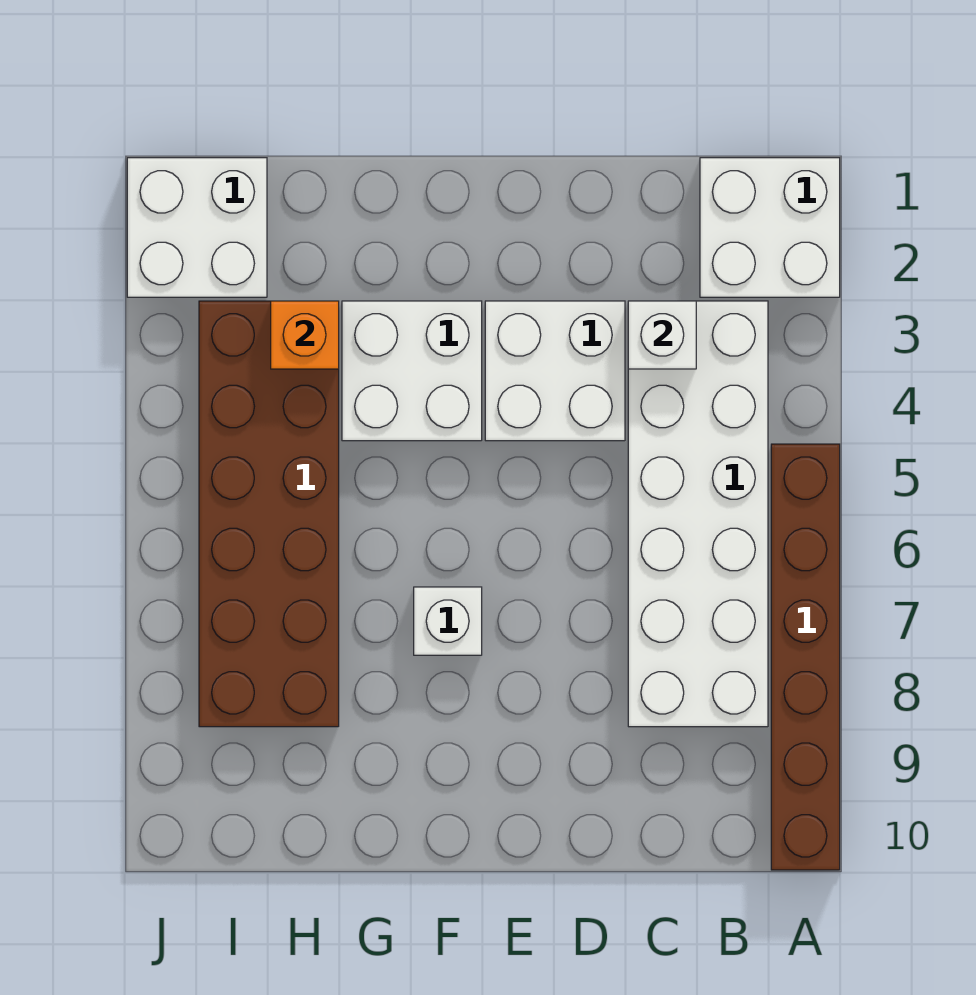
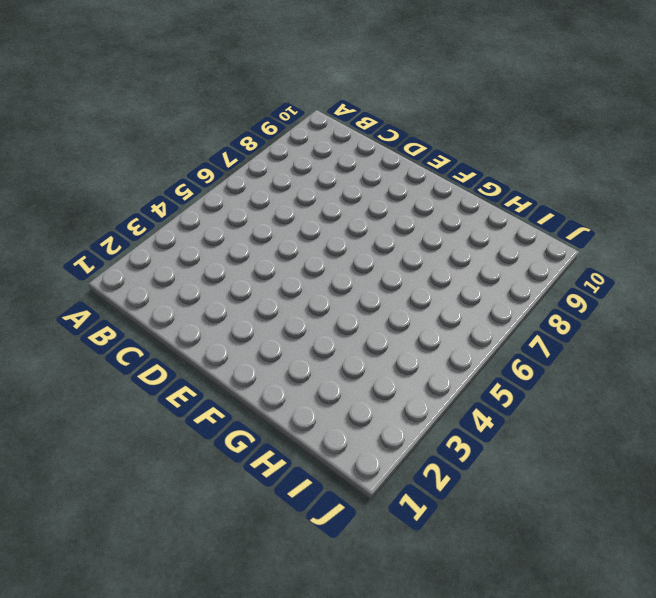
none -> white 2x2 brick [700,158,840,297]
none -> brown 1x6 brick [771,444,840,870]

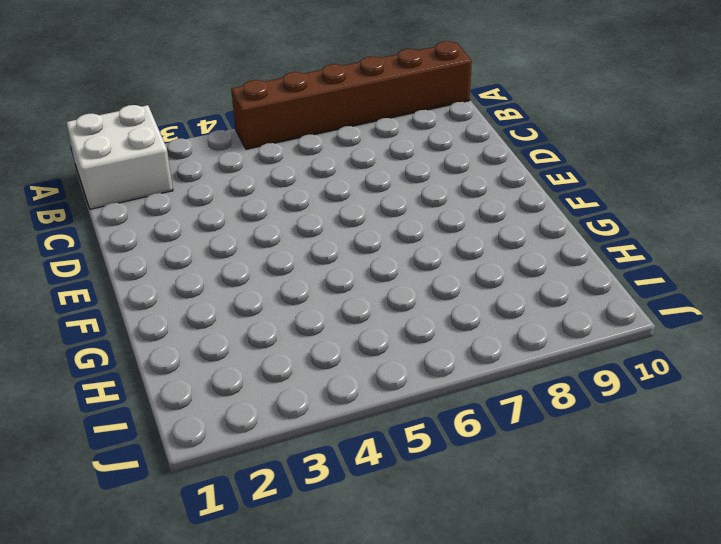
none -> white 2x6 brick [628,301,768,727]
none -> white 2x2 brick [485,301,625,441]

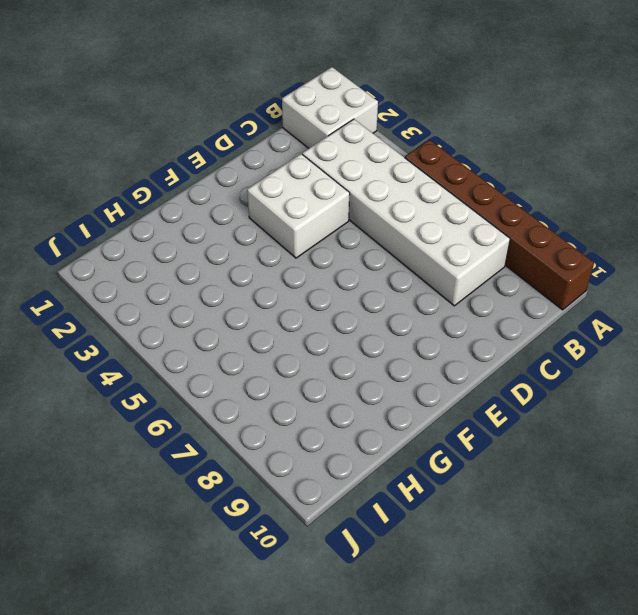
none -> white 2x2 brick [342,301,482,441]
none -> white 1x1 brick [414,587,482,655]

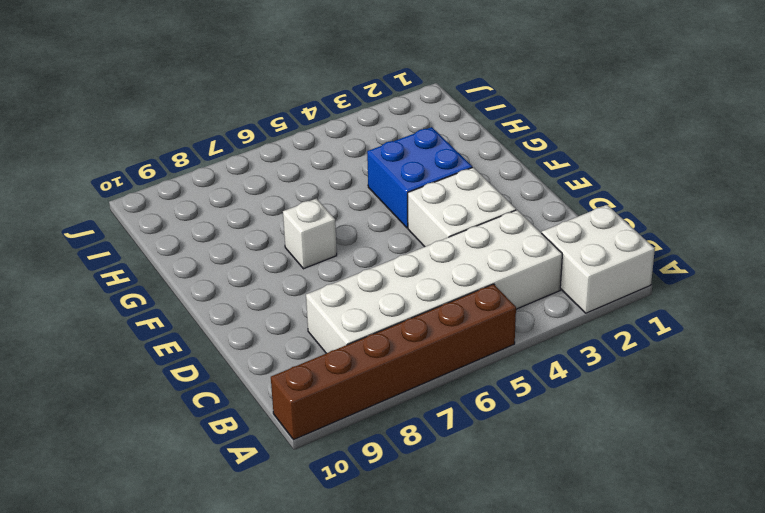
blue 2x2 brick [367,127,472,228] -> white 2x2 brick [342,301,482,441]
none -> brown 2x6 brick [199,301,339,727]
none -> white 2x2 brick [127,158,267,297]

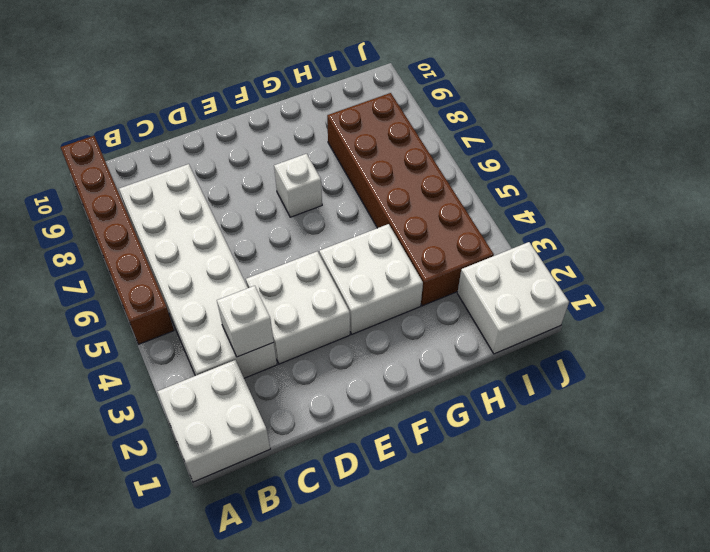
none -> orange 1x1 brick [271,301,339,369]

